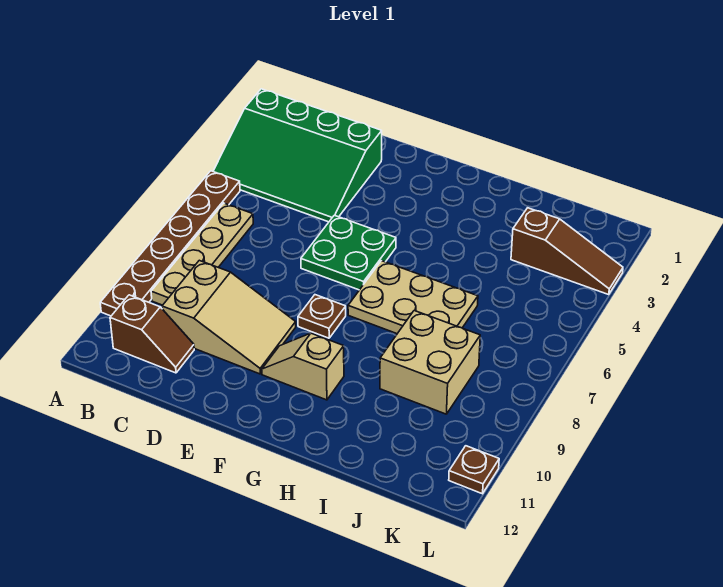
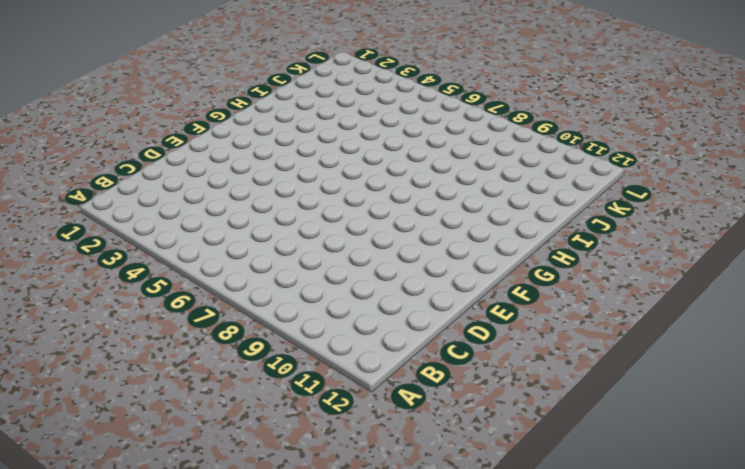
none -> green 3x4 slope [213,89,382,222]
none -> brown 1x6 plate [100,171,240,316]
none -> tan 1x4 plate [151,203,253,305]

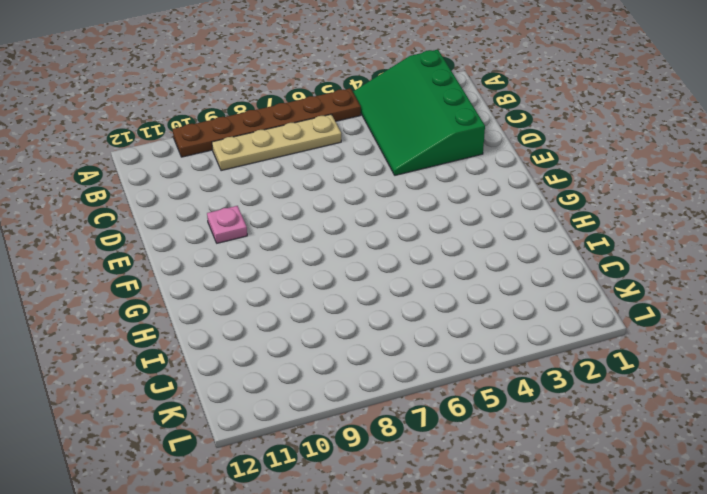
pink 1x1 plate [207,206,247,243] -> tan 2x3 slope [162,260,296,374]
none -> brown 1x2 slope [110,295,194,373]
none -> green 2x2 plate [301,215,396,290]
none -> brown 1x1 plate [298,295,346,338]

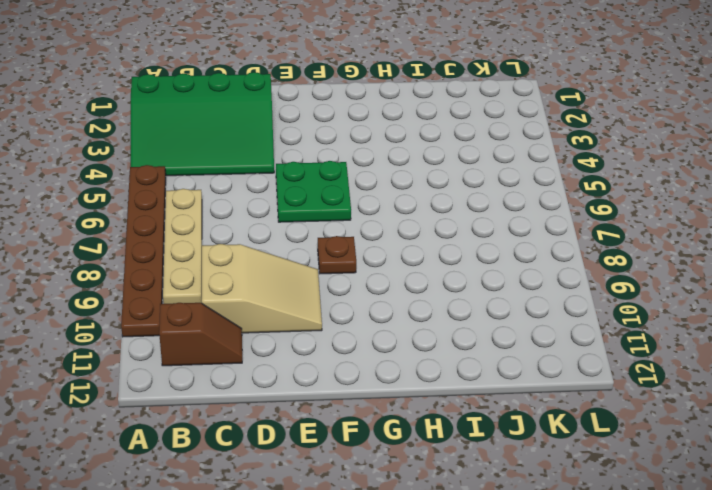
none -> tan 1x2 slope [262,333,344,400]
none -> tan 2x3 plate [348,261,478,334]
none -> tan 2x2 brick [380,311,480,414]

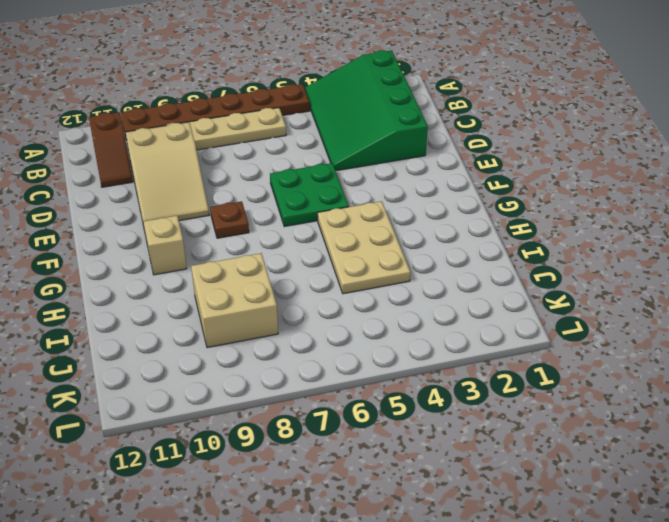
tan 2x3 plate [318,201,410,294] -> tan 2x3 plate moved to [348,261,478,334]
none -> brown 1x3 slope [511,208,623,294]
none -> brown 1x1 plate [449,446,499,494]

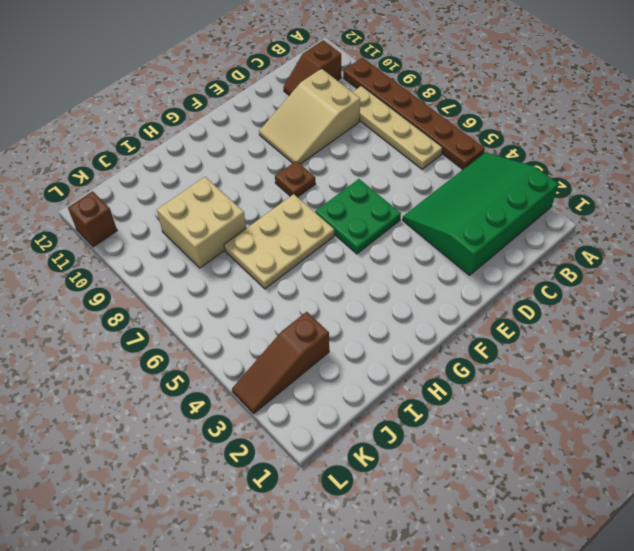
brown 1x1 brick [68,191,117,247] -> brown 1x1 plate [449,446,499,494]
none -> tan 1x2 slope [262,333,344,400]

